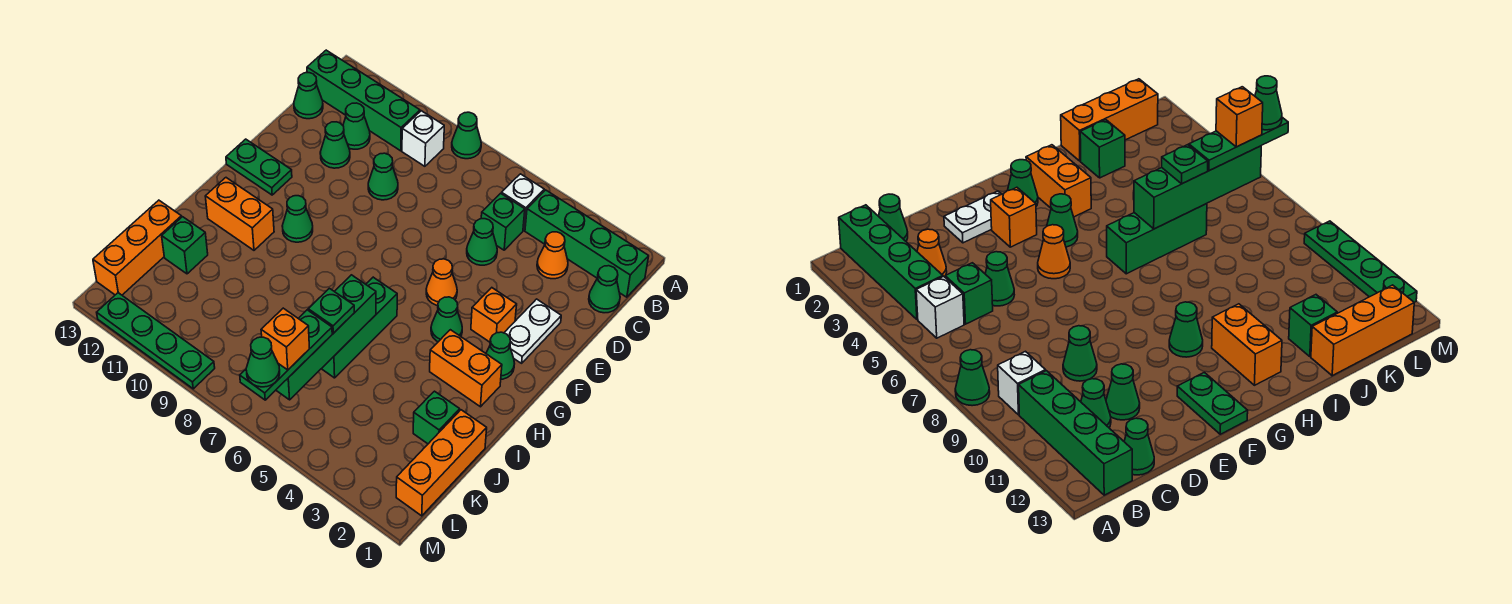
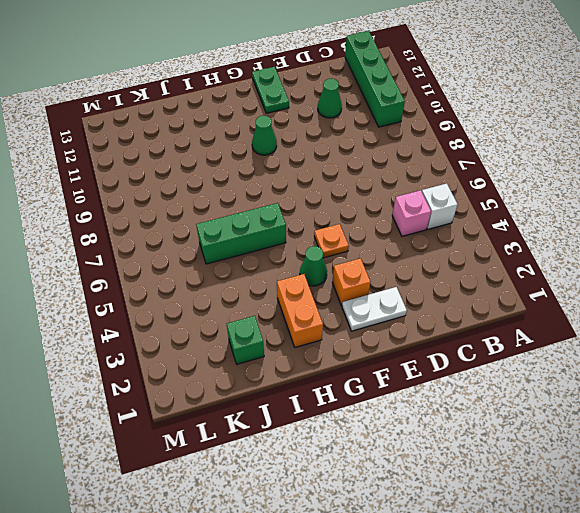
pink 1x1 brick [392,190,431,236] -> green 1x1 brick [481,193,525,250]
orange 1x1 plate [314,224,349,258] -> orange 1x1 cone [426,259,457,305]
none -> green 1x1 cone [452,112,481,159]
none -> green 1x4 brick [525,190,649,297]
none -> white 1x1 brick [402,111,444,166]
none -> green 1x1 cone [589,266,620,313]

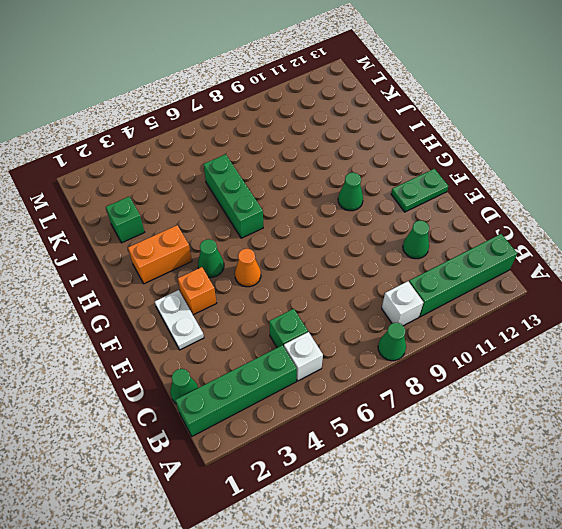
none -> orange 1x1 cone [537,232,568,279]
none -> green 1x1 cone [343,103,370,149]
none -> green 1x1 cone [294,73,323,119]
none -> green 1x1 cone [467,219,497,265]

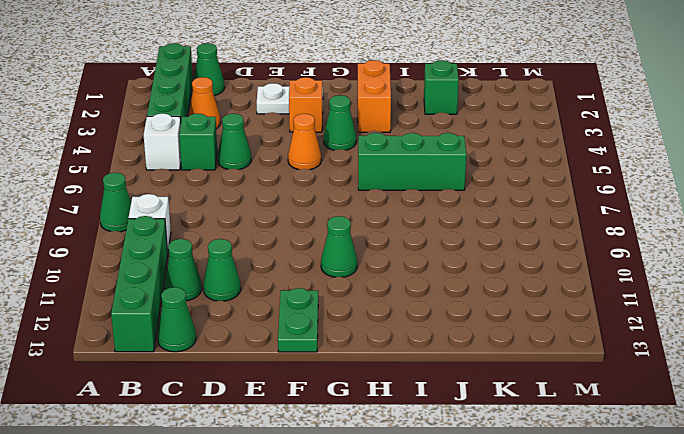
none -> green 1x1 cone [368,153,398,200]
none -> green 1x1 cone [486,332,515,379]
none -> orange 1x2 brick [205,178,274,250]
none -> orange 1x3 brick [396,410,487,516]

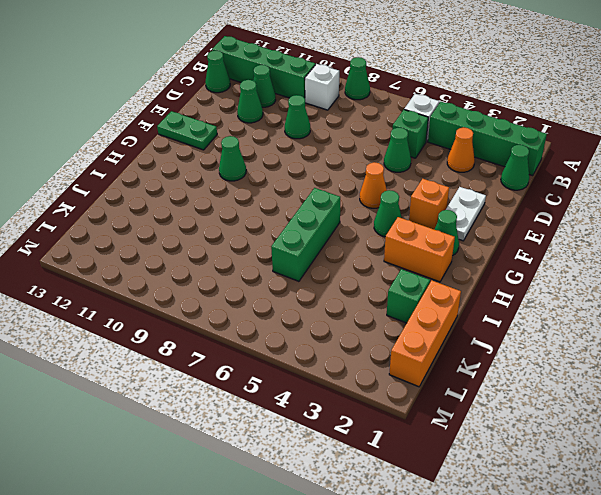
none -> orange 1x2 brick [205,178,274,250]
none -> green 1x1 brick [162,217,208,274]
none -> orange 1x3 brick [93,200,182,295]
none -> green 1x4 plate [97,293,215,389]

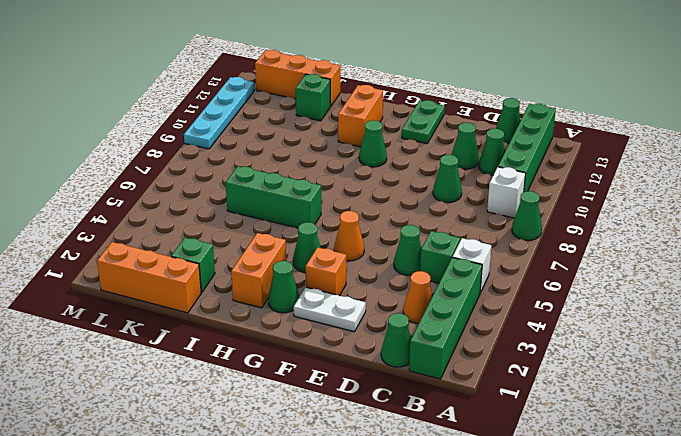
cyan 1x4 plate [184,77,254,149] -> green 1x4 plate [97,293,215,389]
none -> green 1x4 brick [276,275,376,400]
none -> green 1x1 plate [308,288,354,333]
none -> green 1x3 plate [240,310,332,400]
none -> orange 1x1 brick [261,308,310,370]

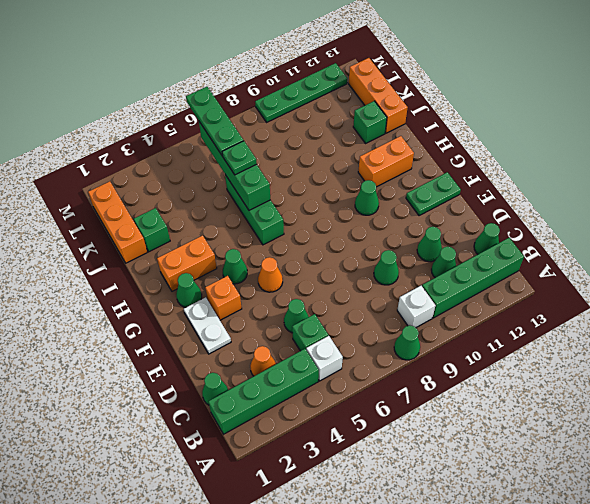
none -> orange 1x1 brick [261,308,310,370]
none -> green 1x1 cone [246,337,280,387]

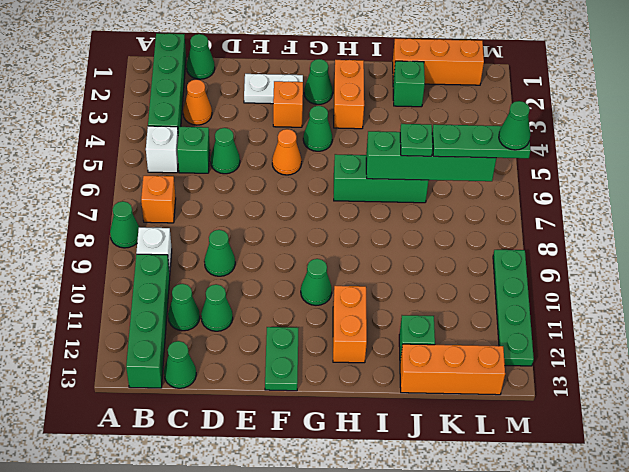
orange 1x1 brick [141,176,176,223] -> orange 1x1 brick moved to [261,308,310,370]

